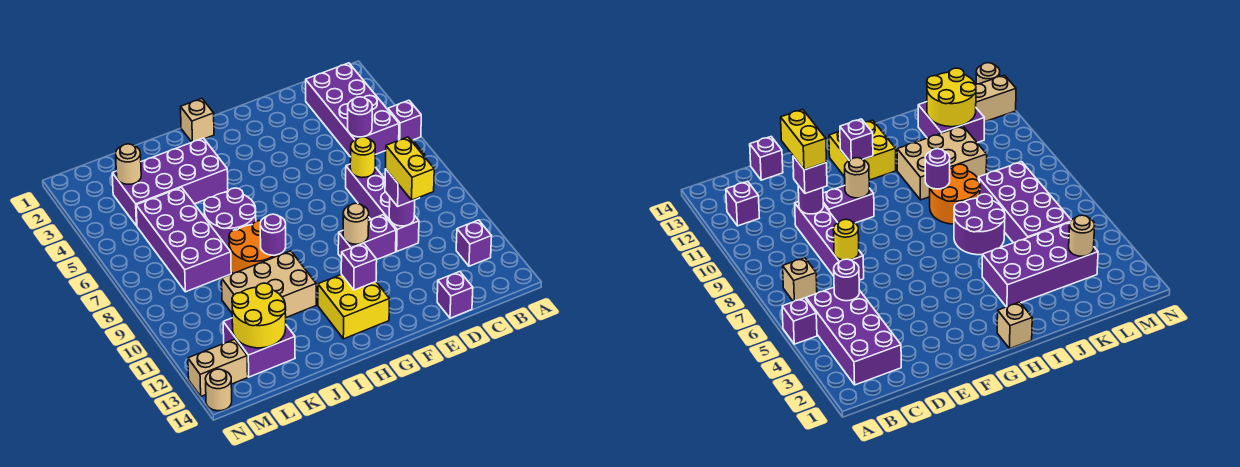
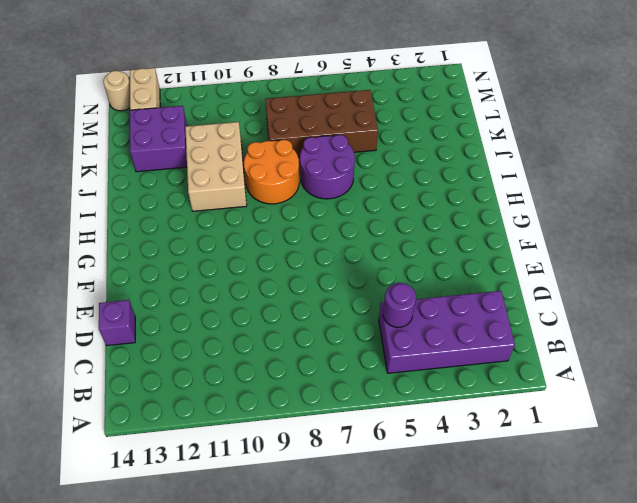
brown 2x4 brick [265,90,378,157] -> purple 2x4 brick [136,187,231,292]
none -> purple 1x1 brick [388,100,421,140]
none -> tan 1x1 brick [783,258,817,302]
none -> purple 1x1 brick [456,220,492,266]

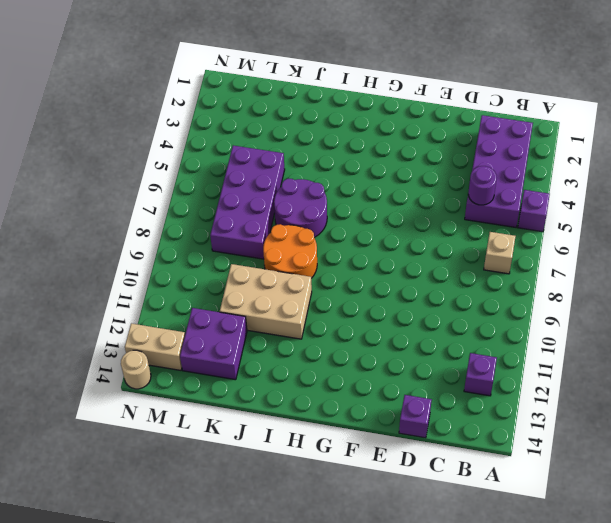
none -> purple 1x4 brick [346,164,419,251]
none -> purple 1x2 brick [338,215,396,259]
none -> yellow 2x2 brick [318,275,390,339]

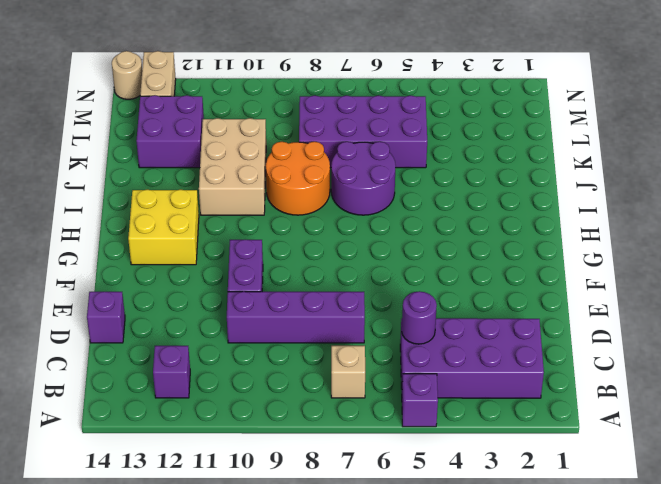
none -> tan 1x1 brick [181,99,214,142]
none -> purple 2x4 brick [112,138,228,226]
none -> yellow 1x1 round brick [350,137,375,178]

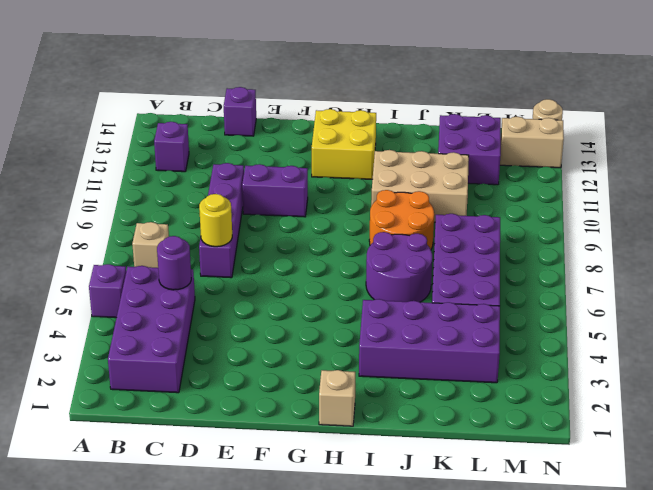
none -> purple 1x1 round brick [389,198,415,226]
none -> tan 1x1 round brick [343,203,369,244]
none -> purple 1x1 brick [341,243,377,290]

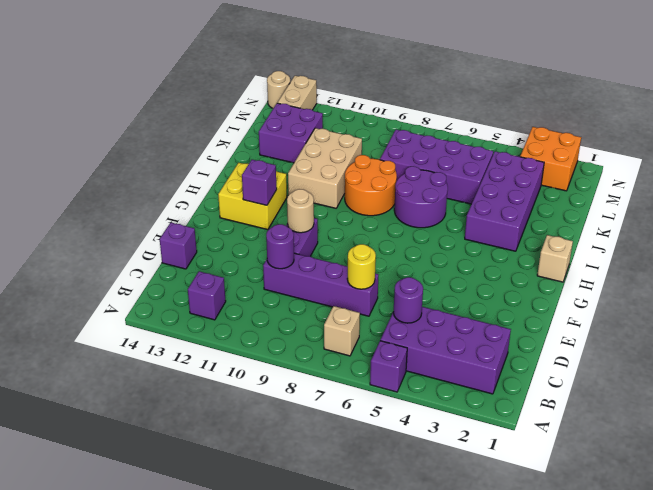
orange 2x2 brick [520,127,581,191] -> none
none -> purple 1x1 round brick [260,214,286,255]
none -> yellow 2x2 round brick [232,283,286,348]
none -> tan 1x1 round brick [116,144,141,184]

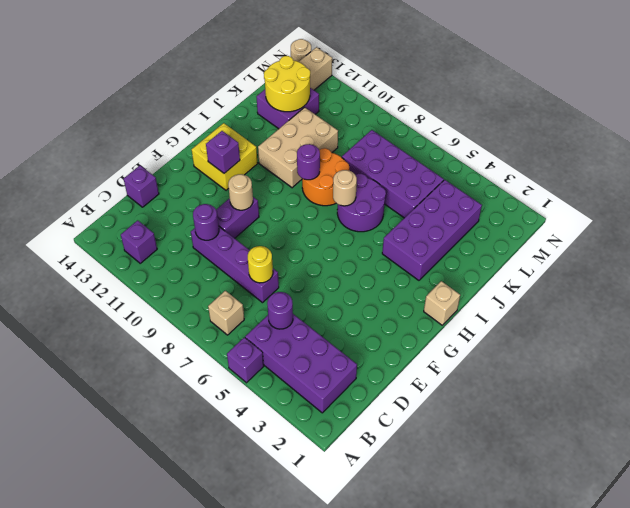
tan 1x1 round brick [333,170,357,206] -> tan 1x1 round brick moved to [116,144,141,184]
none -> purple 1x1 brick [385,169,420,206]
none -> yellow 1x2 brick [386,137,434,200]

